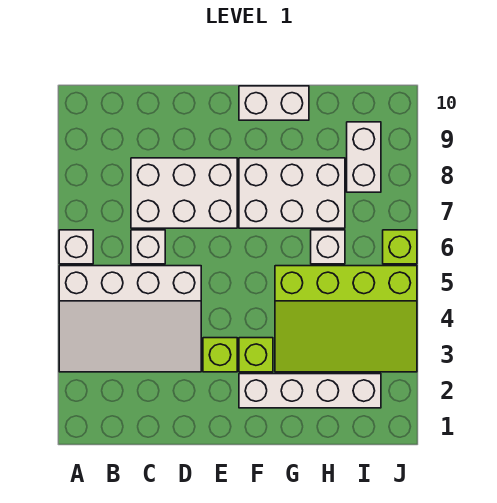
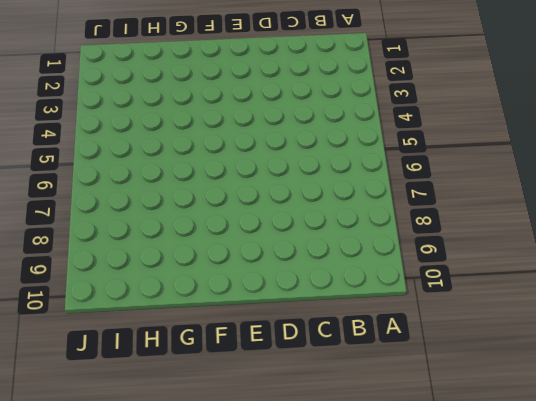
none -> white 3x4 slope [59,266,201,372]
none -> white 1x1 brick [59,230,93,264]
none -> white 1x1 brick [131,230,165,264]

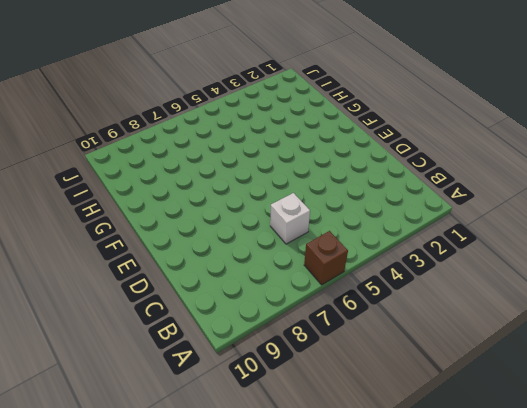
brown 1x1 brick [304,231,348,285] -> white 1x1 brick [59,230,93,264]
none -> white 3x4 slope [59,266,201,372]
none -> white 2x3 brick [131,158,237,228]
none -> lime 1x1 brick [203,338,237,372]

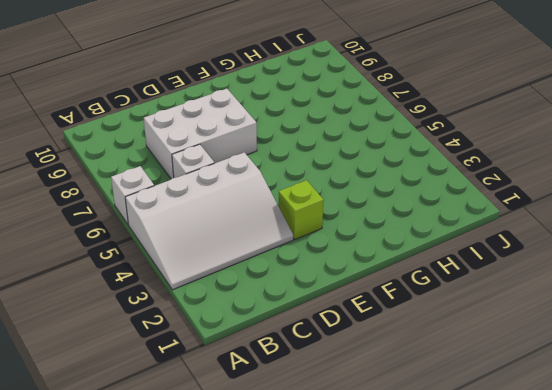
none -> white 1x4 brick [239,374,381,408]
none -> lime 1x1 brick [239,338,273,372]
none -> white 2x3 brick [239,158,345,228]

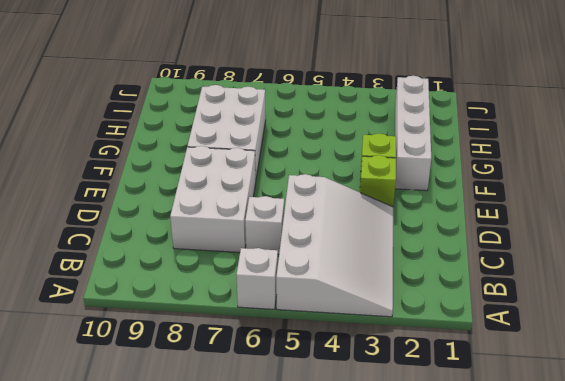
none -> white 1x2 brick [239,86,309,120]
none -> lime 3x4 slope [275,266,417,372]
none -> white 1x1 brick [311,230,345,264]

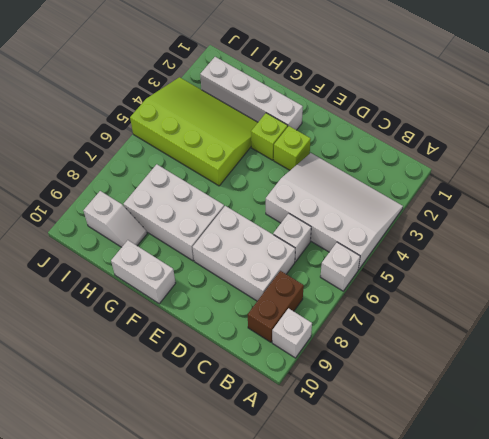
white 1x1 brick [272,308,312,358] -> white 1x1 brick moved to [311,230,345,264]
brown 1x2 brick [248,271,304,342] -> none
white 1x2 slope [84,191,147,247] -> white 1x2 brick [347,122,381,192]
none -> lime 1x1 brick [383,230,417,264]

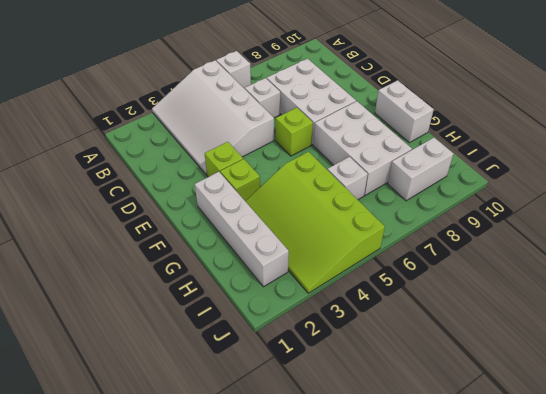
lime 1x1 brick [276,108,313,156] -> lime 1x1 brick moved to [383,230,417,264]

